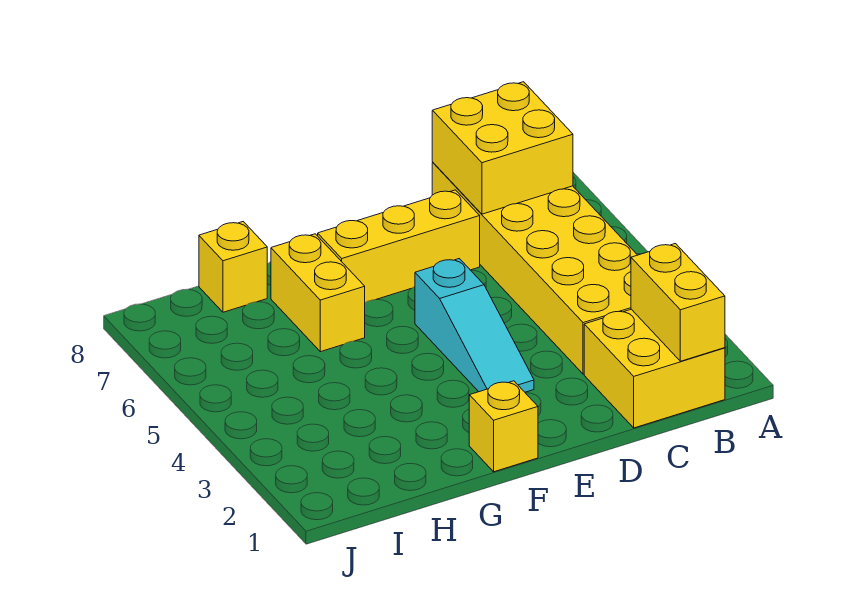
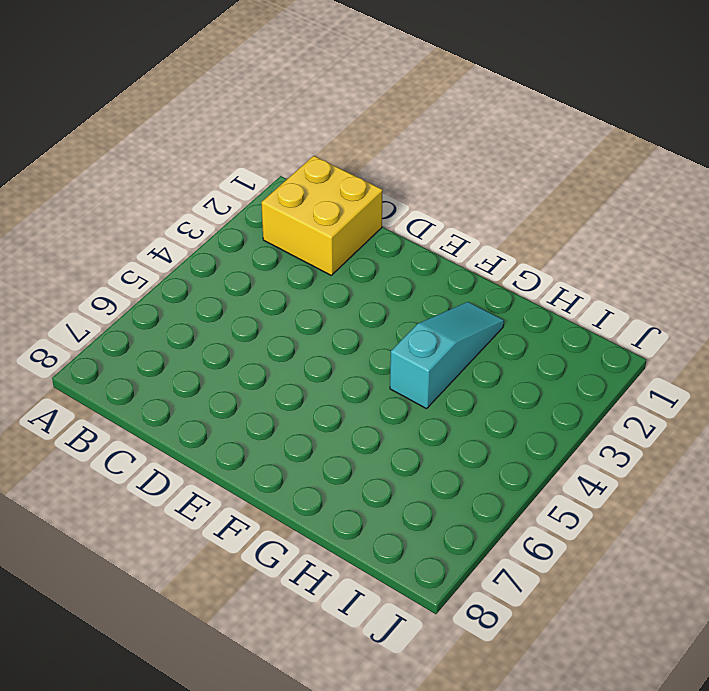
cyan 1x3 slope [390,302,504,409] -> cyan 1x3 slope moved to [415,259,534,392]
none -> yellow 2x6 brick [432,163,637,374]
none -> yellow 1x3 brick [318,190,480,303]

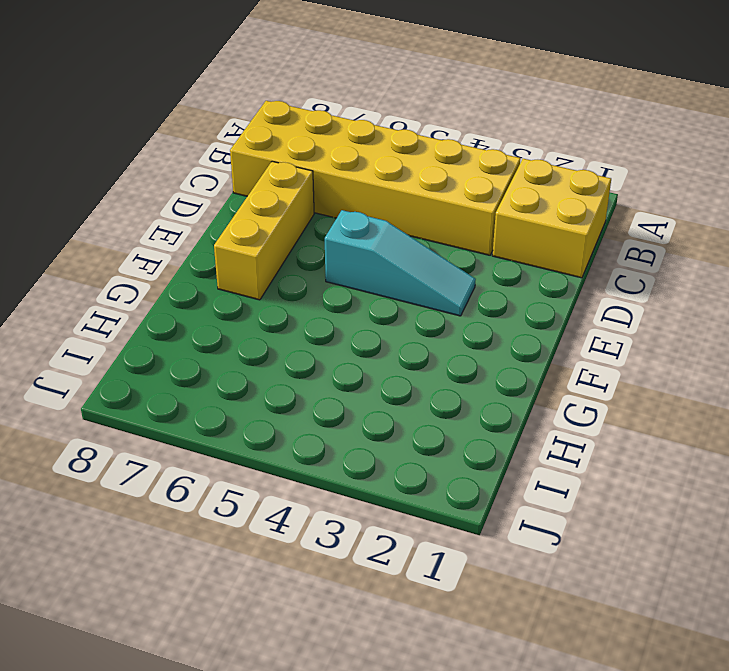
none -> yellow 1x1 brick [469,381,538,472]
none -> yellow 1x2 brick [271,234,365,352]

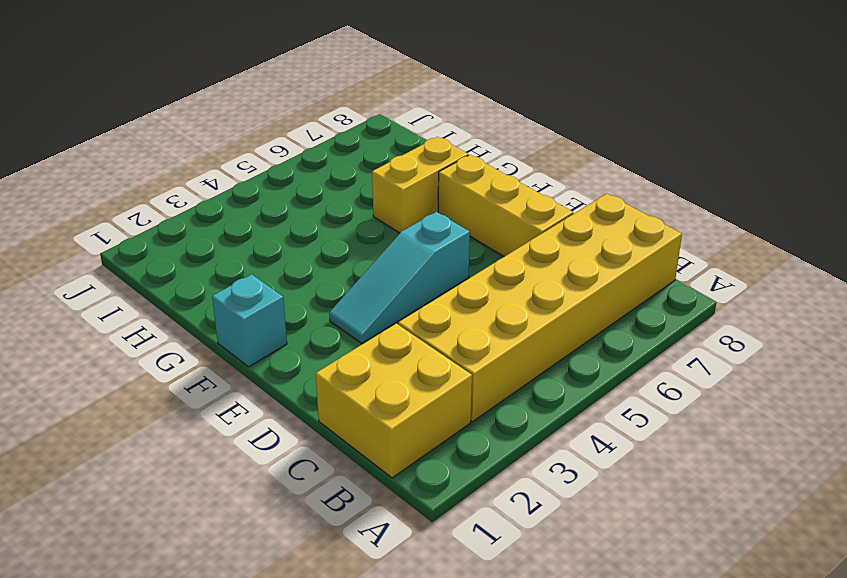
cyan 1x1 brick [212,274,287,367] -> yellow 1x1 brick [469,381,538,472]
none -> yellow 1x1 brick [199,222,267,312]
none -> yellow 1x2 brick [631,244,725,361]

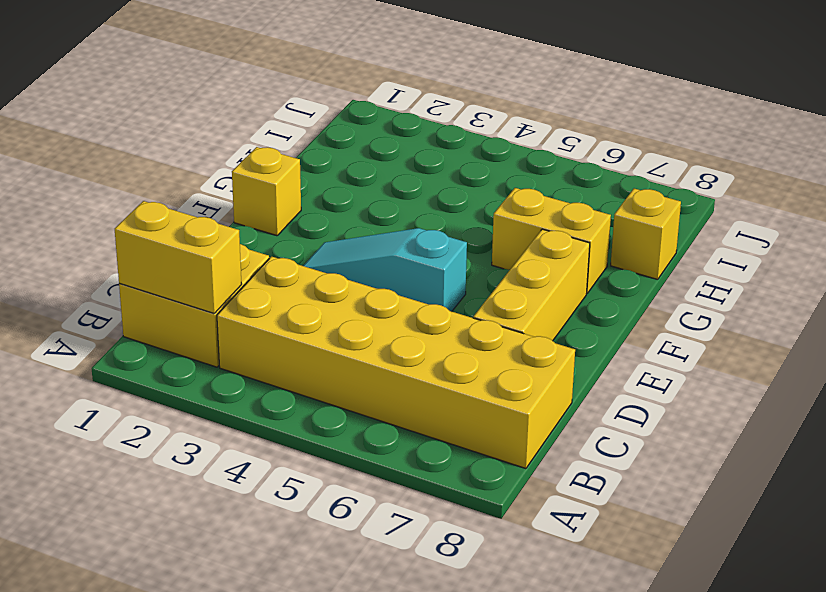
none -> yellow 2x2 brick [432,82,573,214]

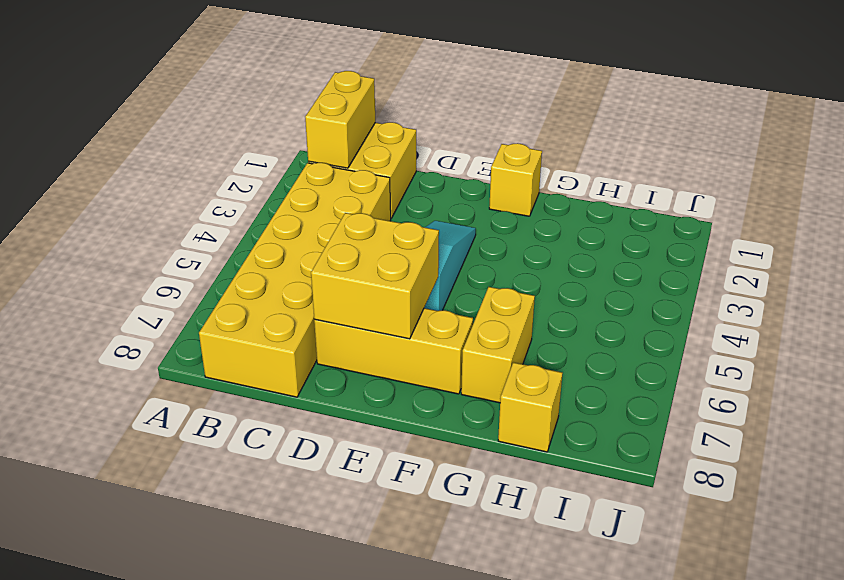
yellow 2x2 brick [311,213,439,339] -> yellow 2x2 brick moved to [432,82,573,214]

